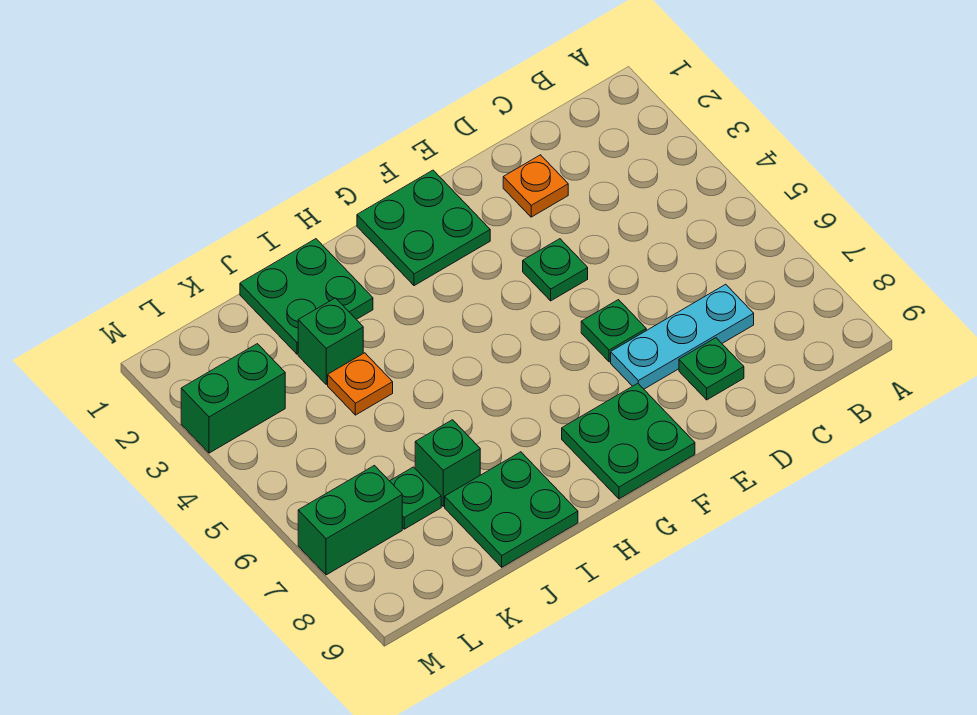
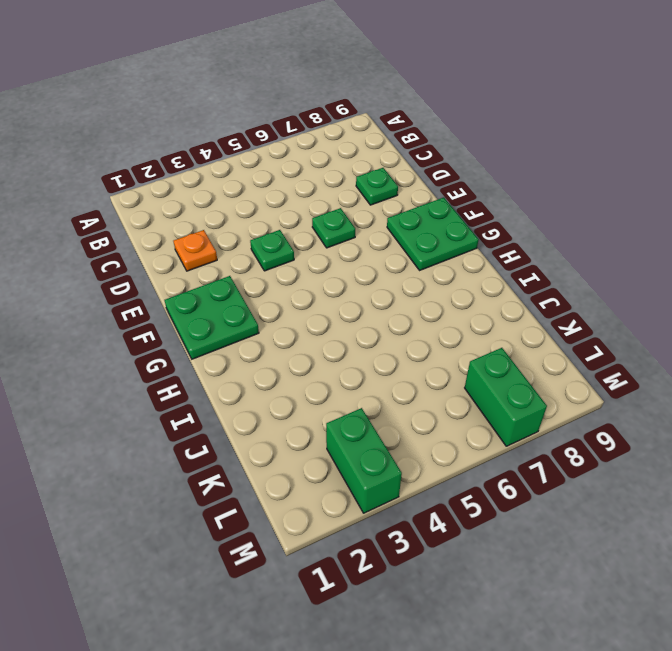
none -> cyan 1x3 plate [611,284,754,389]
none -> green 2x2 plate [240,239,373,354]
none -> green 2x2 plate [445,452,578,567]

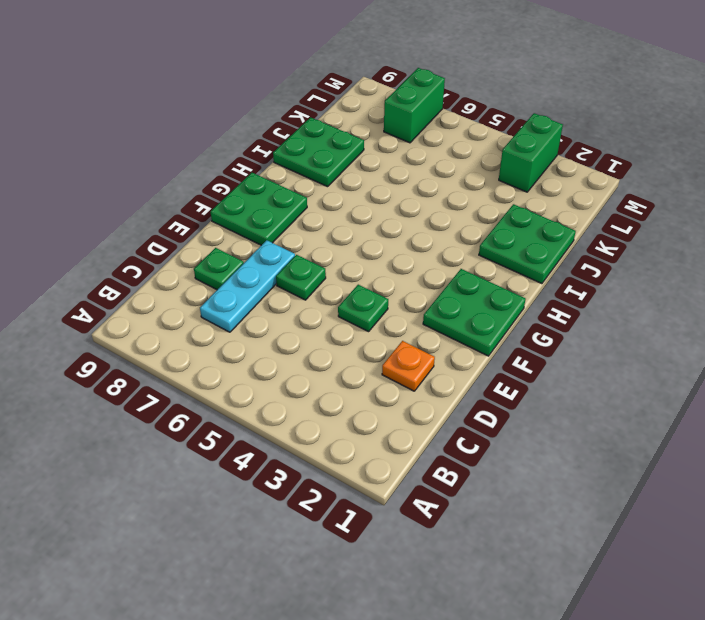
none -> green 1x1 brick [298,298,363,384]
none -> orange 1x1 plate [328,353,393,415]
none -> green 1x1 brick [415,420,480,506]

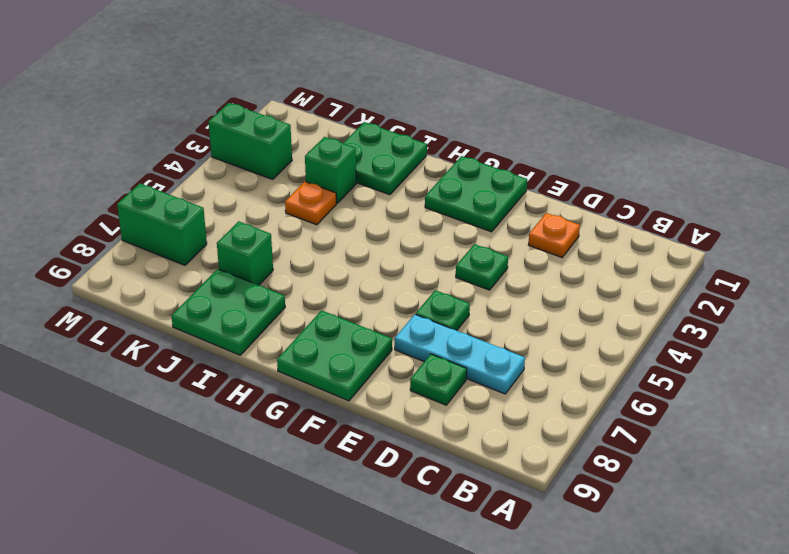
none -> green 1x1 plate [390,467,441,529]

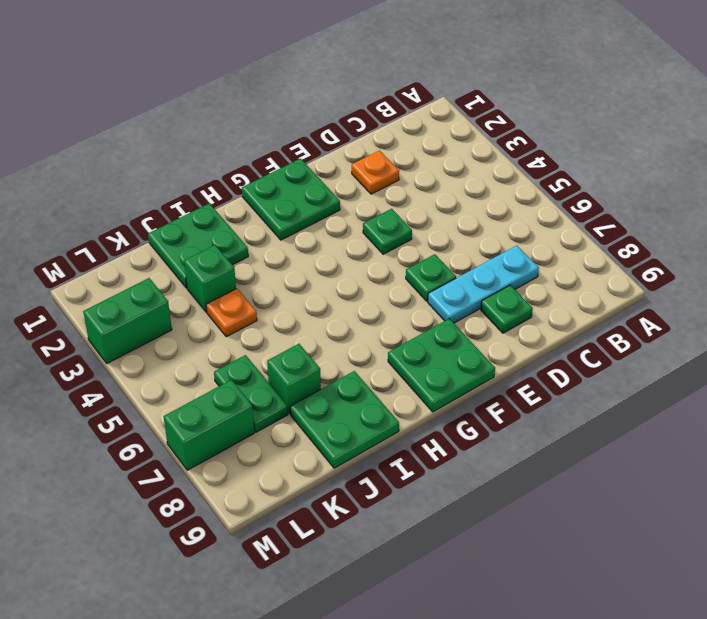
green 1x2 plate [214,355,288,432] -> green 1x1 plate [390,467,441,529]

